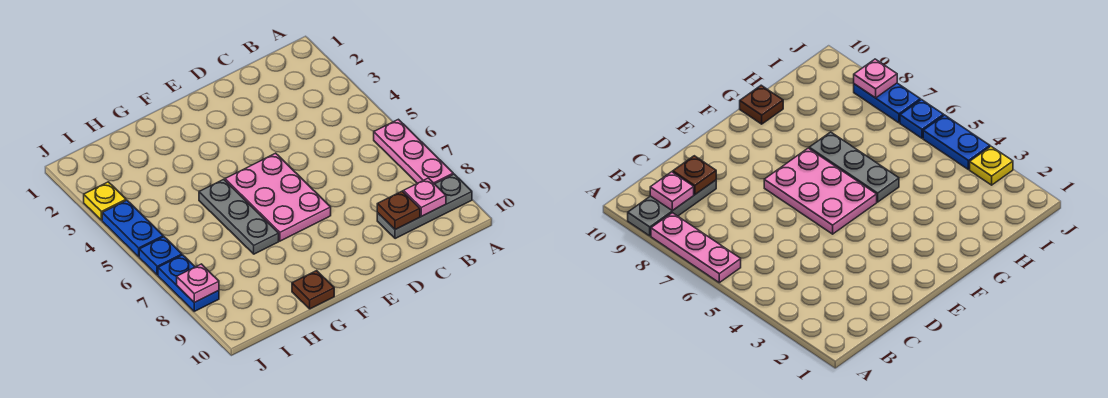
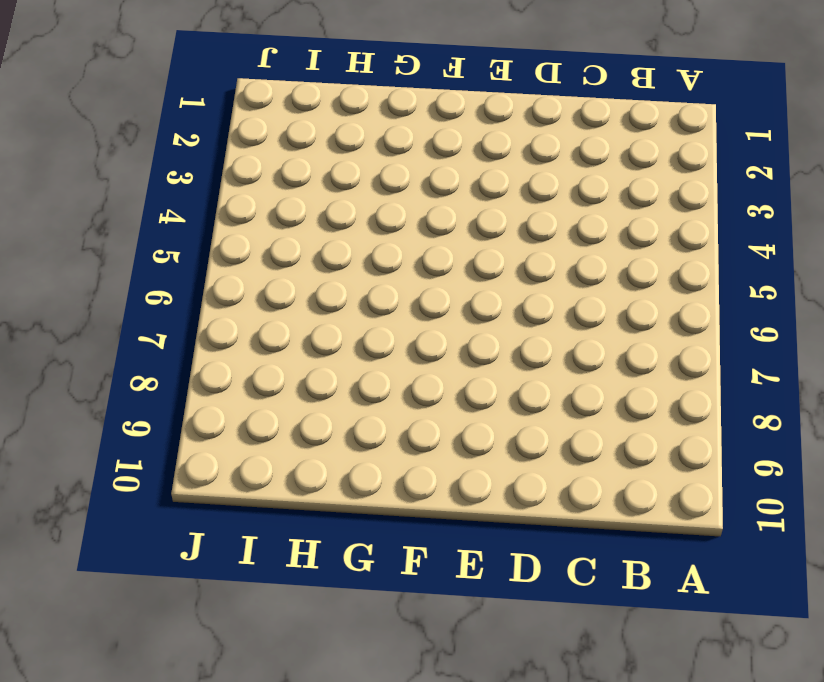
none -> pink 1x3 plate [374,119,453,184]
none -> grey 1x3 plate [377,174,472,239]
none -> pink 2x3 plate [225,153,331,241]

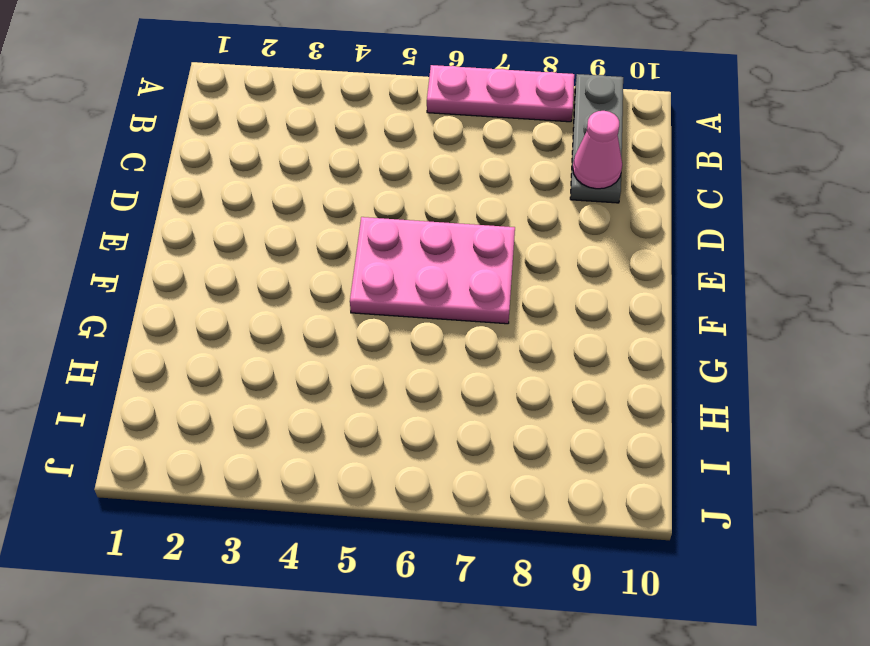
pink 1x1 cone [573,111,622,189] -> brown 1x1 plate [377,191,420,230]
none -> grey 1x3 plate [199,179,279,254]
none -> brown 1x1 plate [292,271,334,309]
none -> yellow 1x1 plate [84,182,126,220]

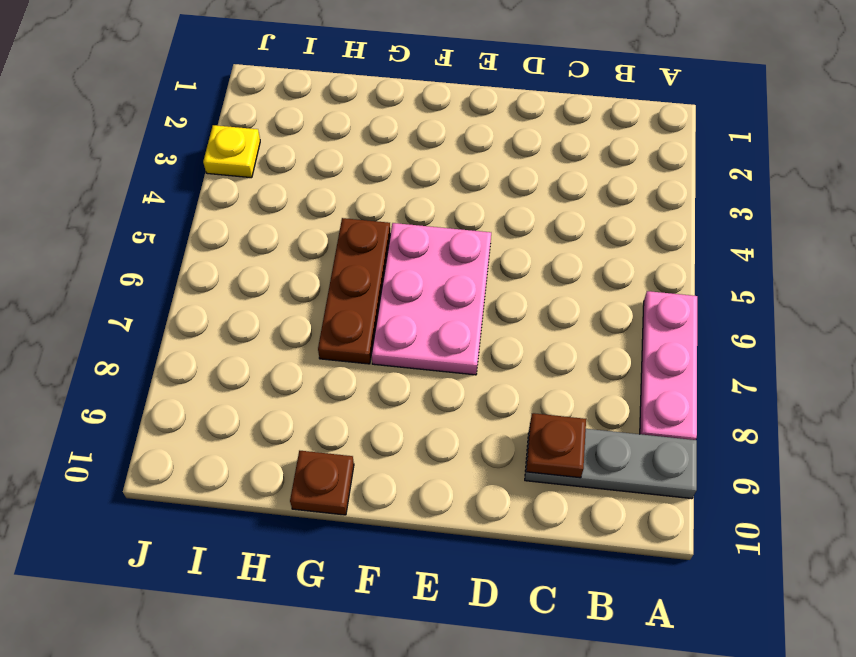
brown 1x3 plate [318,218,390,364] -> grey 1x3 plate [199,179,279,254]
none -> blue 1x2 plate [102,200,163,257]
none -> blue 1x1 plate [139,237,182,275]
none -> blue 1x2 plate [158,255,219,311]

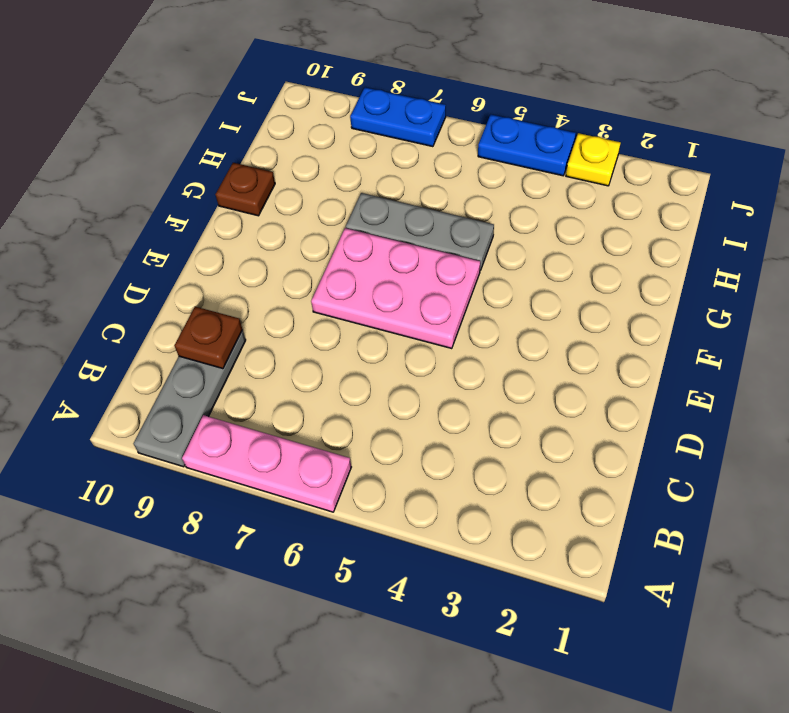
none -> blue 1x1 plate [139,237,182,275]
none -> pink 1x1 plate [403,178,446,216]
none -> pink 1x1 plate [177,264,219,303]

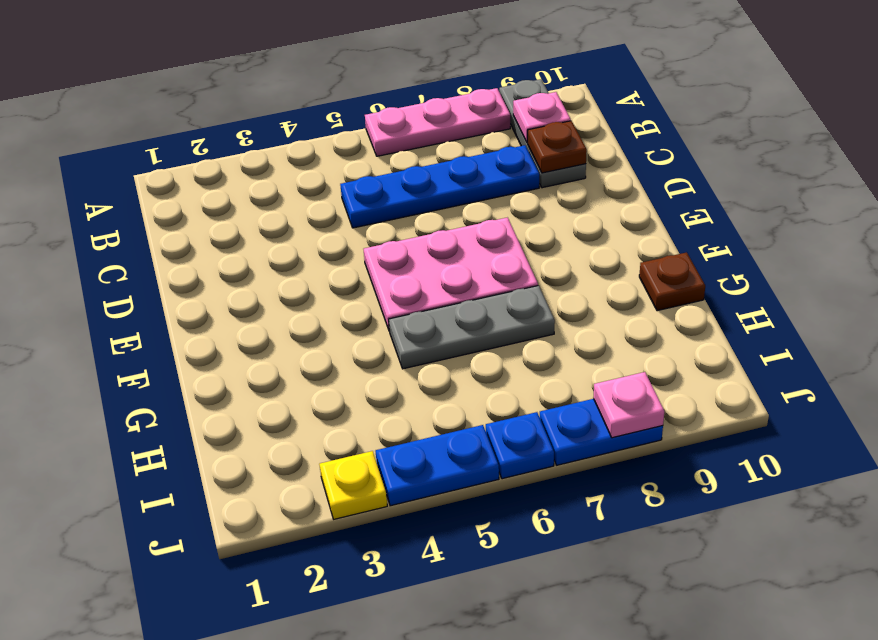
blue 1x4 plate [340,145,539,228] -> none

